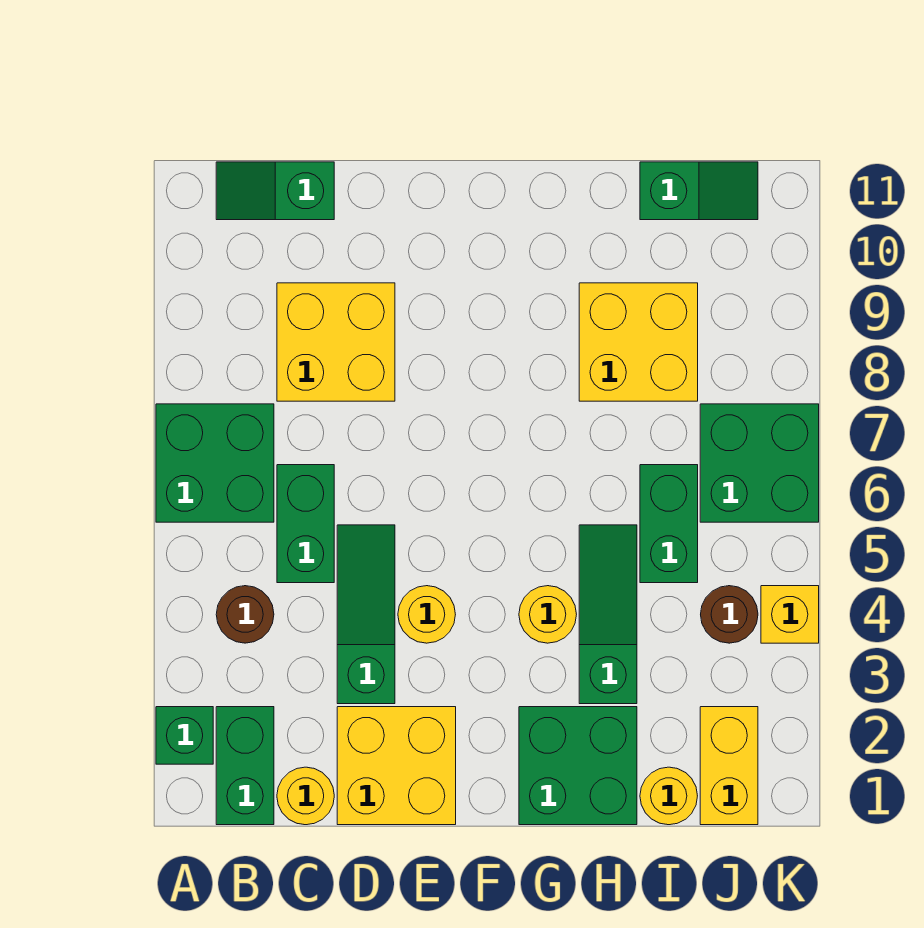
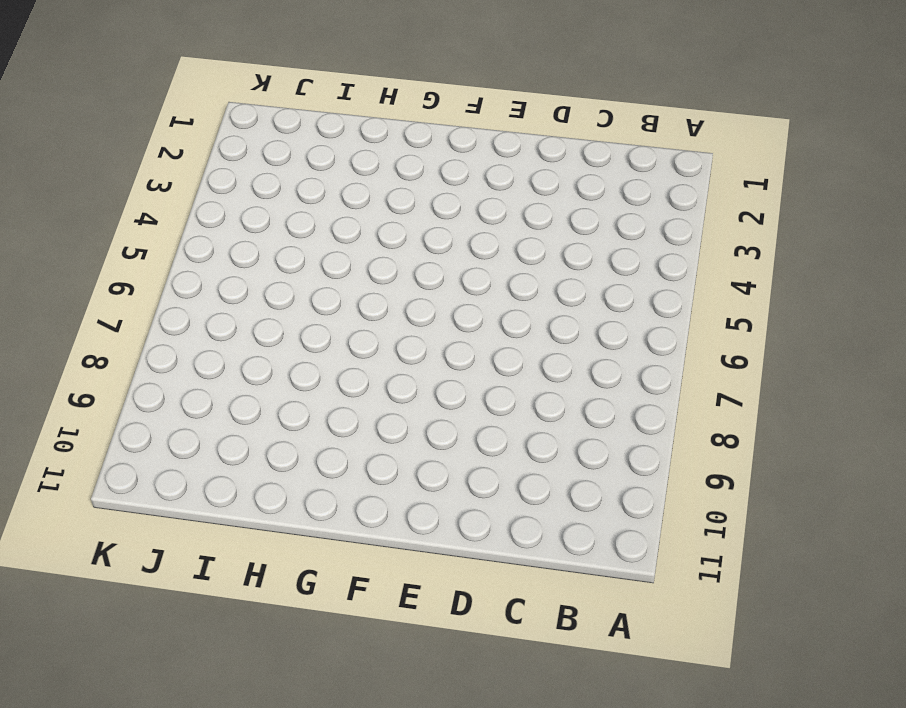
none -> green 1x1 brick [156,707,213,764]
none -> green 2x2 brick [156,404,274,522]
none -> green 1x2 brick [216,707,274,825]

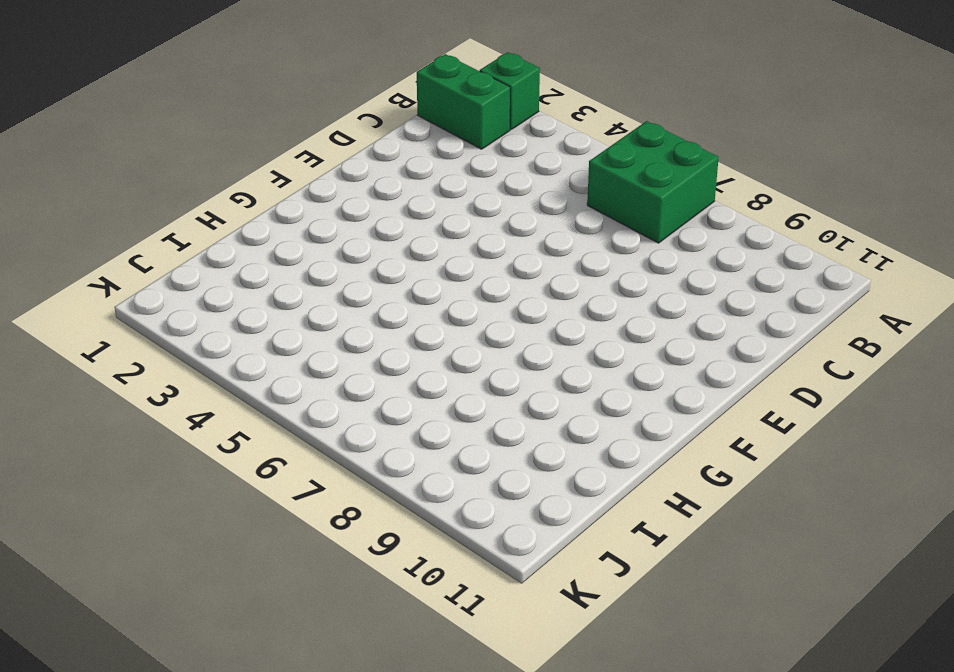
none -> brown 1x1 round brick [216,586,274,643]
none -> green 1x2 slope [216,162,334,220]
none -> yellow 1x1 round brick [277,767,334,825]

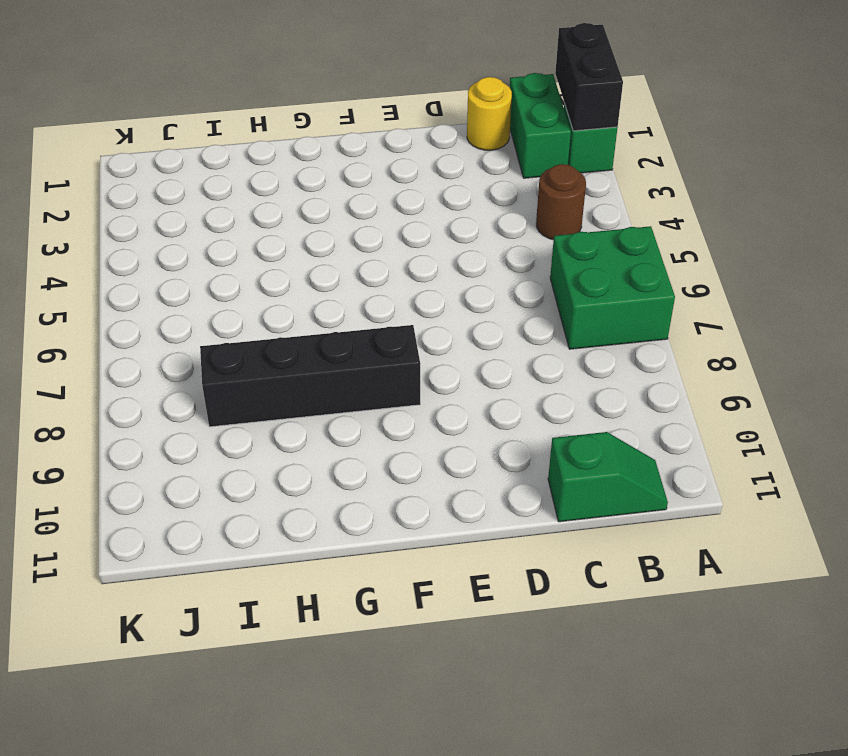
black 1x2 brick [555,23,623,131] -> none
black 1x4 brick [200,325,420,427] -> yellow 2x2 brick [579,283,698,401]
none -> green 1x2 brick [277,465,334,583]
none -> yellow 2x2 brick [277,283,395,401]
none -> yellow 2x2 brick [337,707,456,825]

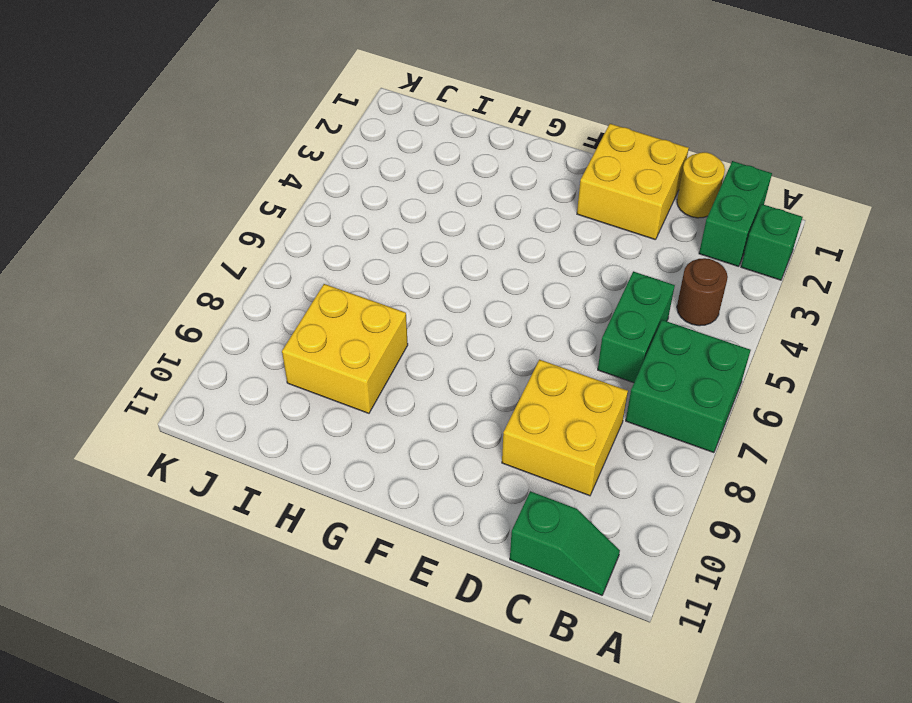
none -> green 1x3 slope [337,525,395,704]
none -> yellow 1x1 round brick [398,586,455,643]
none -> green 2x2 brick [519,707,637,825]

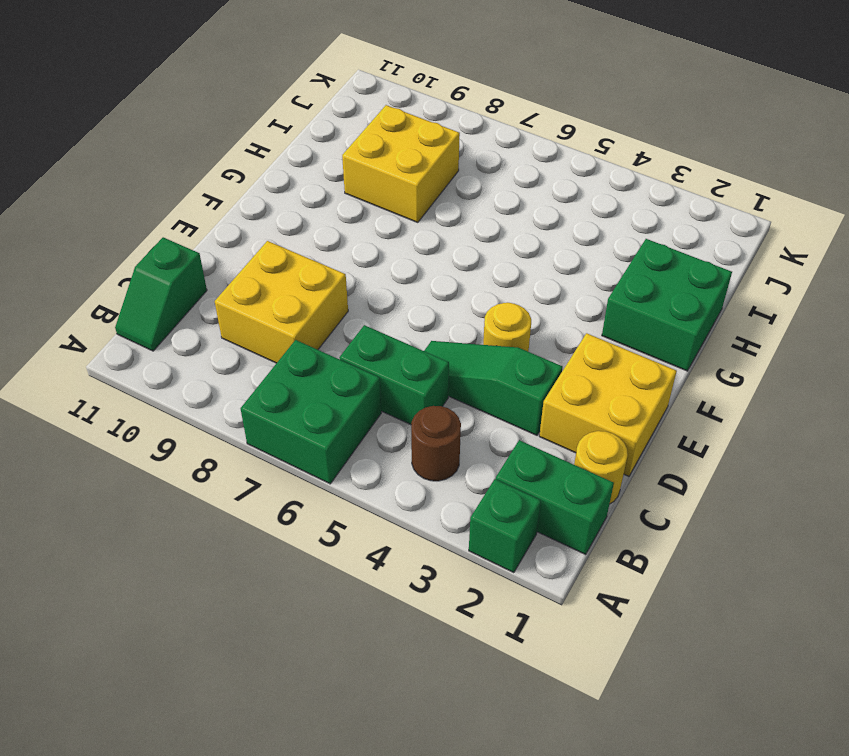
none -> yellow 1x1 round brick [519,586,577,643]
none -> green 1x3 slope [579,525,637,704]
none -> yellow 1x1 round brick [640,767,697,825]

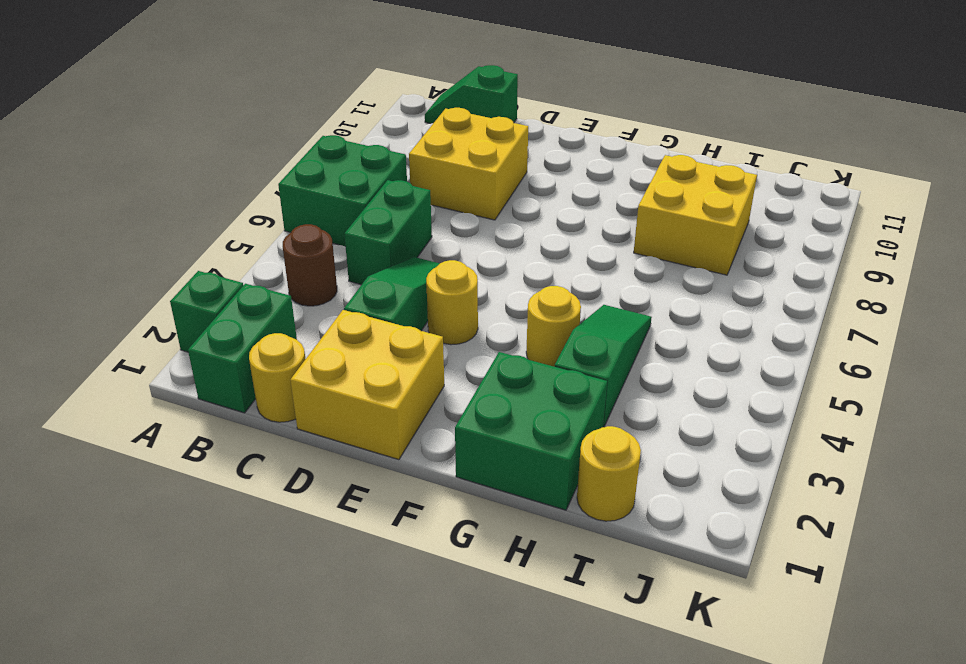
none -> green 1x2 brick [640,465,698,583]
none -> green 1x2 slope [640,162,758,220]
none -> yellow 1x2 brick [700,707,758,825]

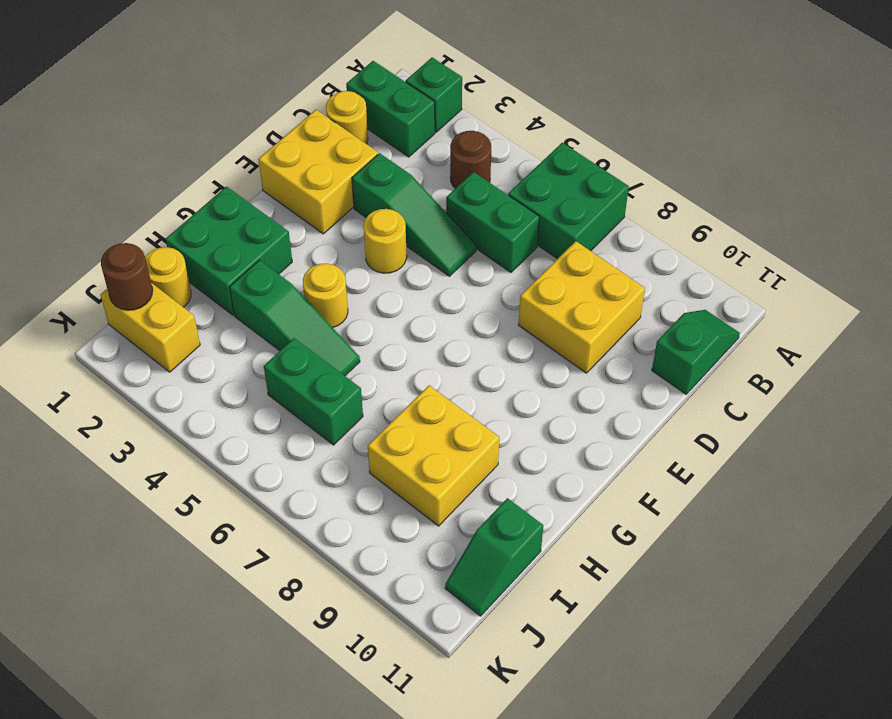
brown 1x1 round brick [101,243,153,310] -> brown 1x1 round brick moved to [701,586,758,643]
none -> green 2x2 brick [700,404,819,522]
none -> yellow 1x1 brick [761,586,819,643]

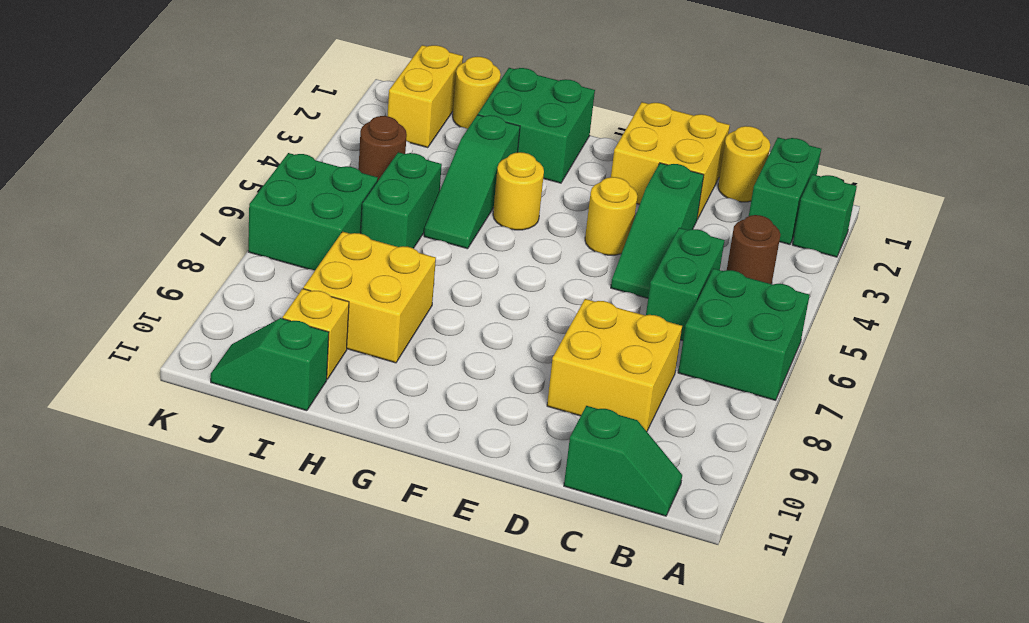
yellow 1x1 brick [283,289,349,379] -> yellow 1x1 brick moved to [761,586,819,643]

